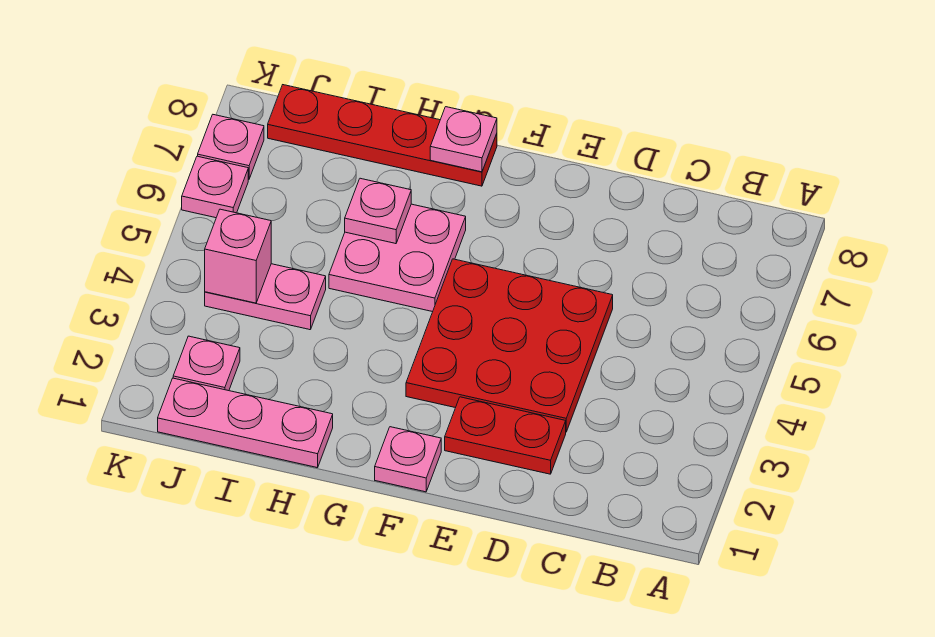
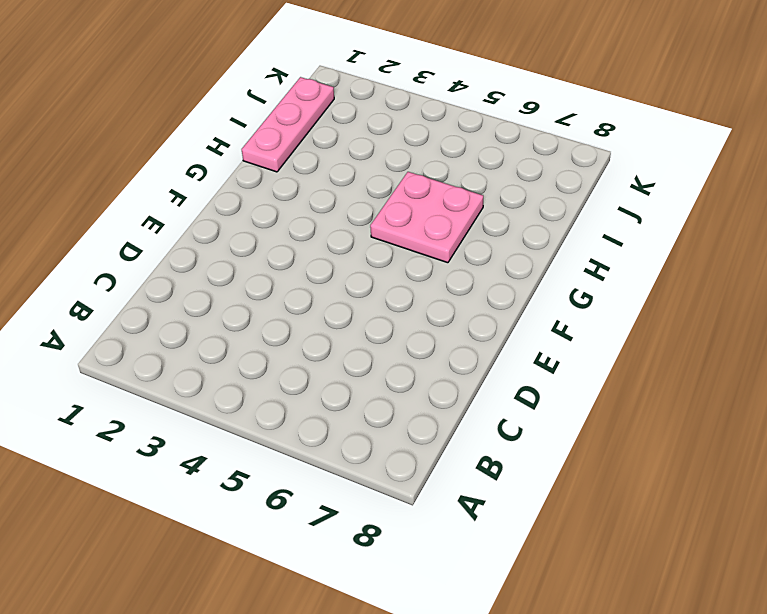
none -> red 1x2 plate [445,397,566,474]
none -> red 3x3 plate [406,259,613,432]
none -> pink 1x1 plate [375,427,441,492]

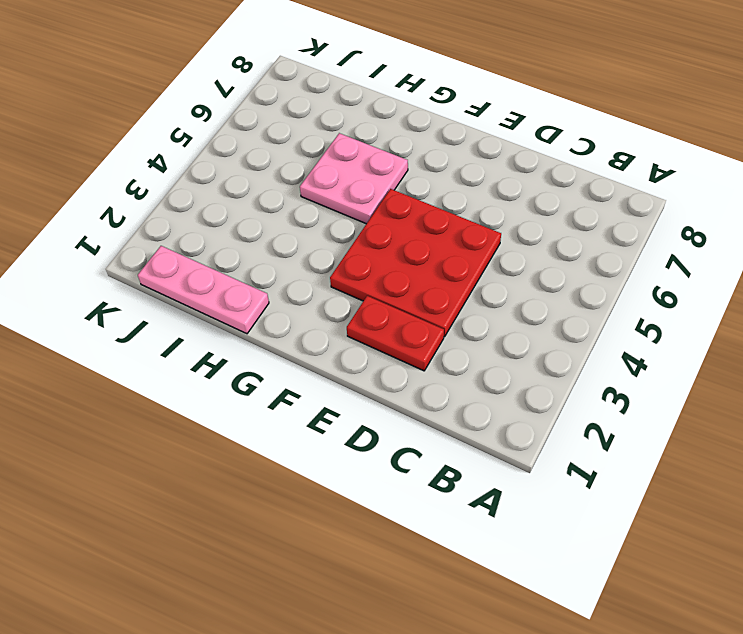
none -> pink 1x1 plate [375,427,441,492]
none -> red 1x4 plate [268,85,497,186]
none -> pink 1x2 plate [205,264,326,330]

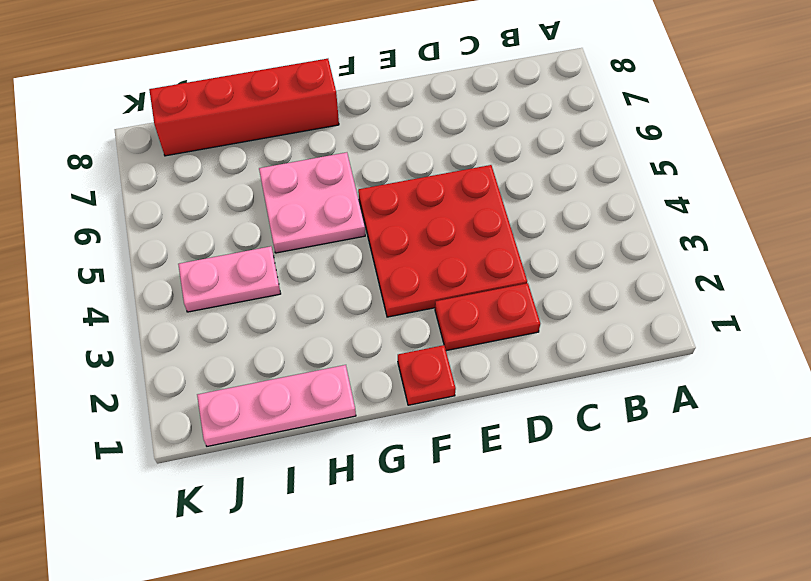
red 1x1 plate [398,345,456,405] -> pink 1x1 plate [375,427,441,492]
red 1x4 brick [149,59,339,156] -> red 1x4 plate [268,85,497,186]
none -> pink 1x1 plate [173,336,240,391]
none -> pink 1x1 plate [182,156,248,218]
none -> pink 1x1 plate [198,115,264,180]

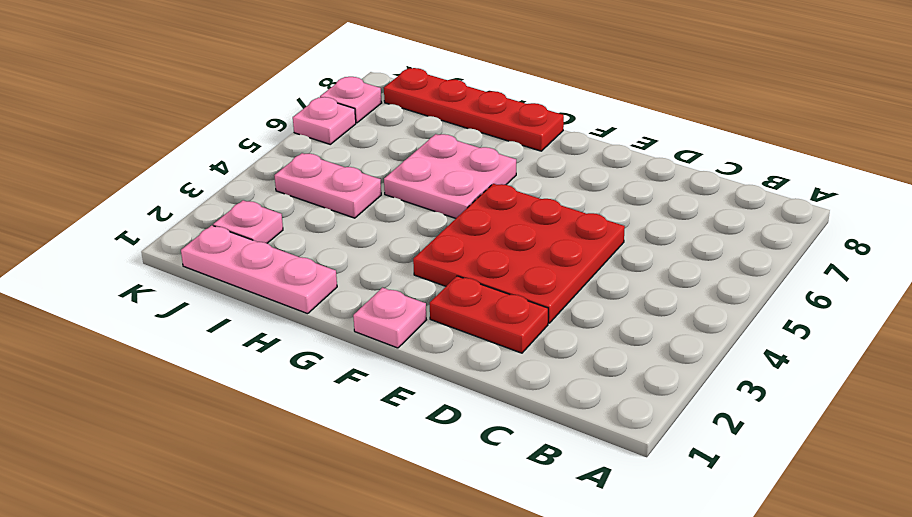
none -> pink 1x1 plate [430,107,497,172]
none -> pink 1x1 plate [345,178,411,244]
none -> pink 1x1 brick [205,209,271,303]

